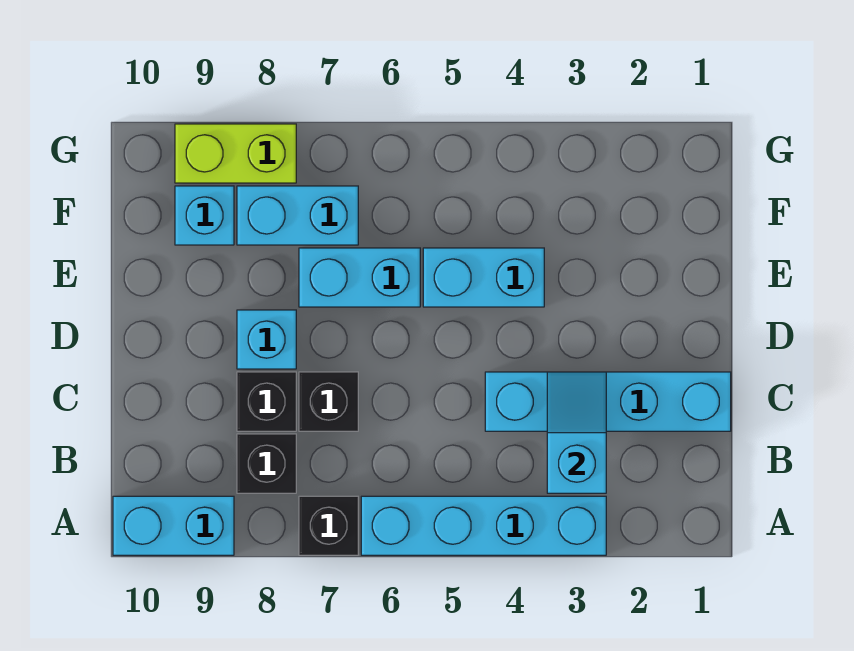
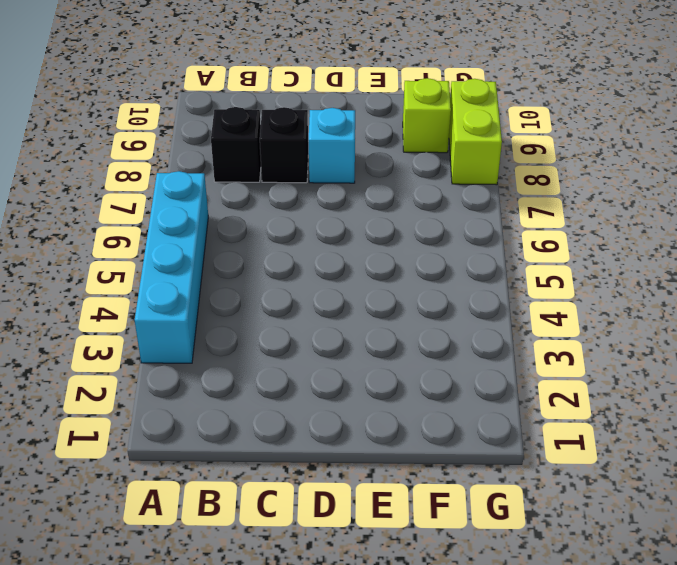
lime 1x1 brick [403,78,451,153] -> cyan 1x1 brick [175,186,234,245]
none -> black 1x1 brick [299,496,358,555]
none -> cyan 1x2 brick [113,496,234,555]
none -> cyan 1x4 brick [485,372,731,431]

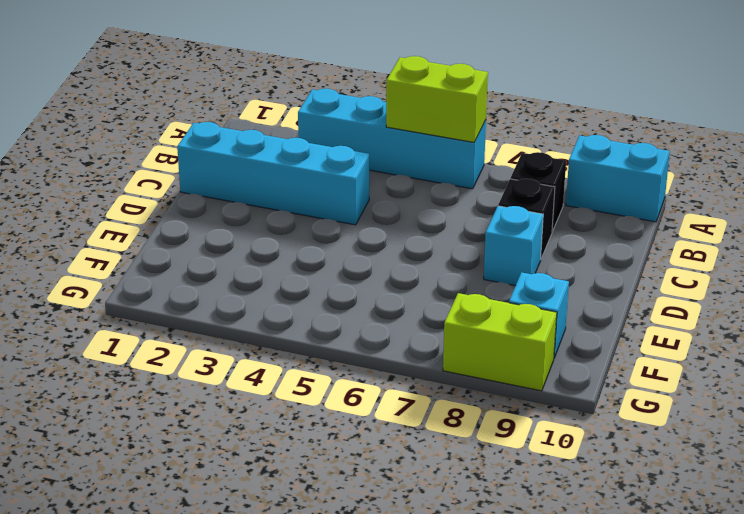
lime 1x2 brick [386,56,488,142] -> none
none -> black 1x1 brick [299,496,358,555]
none -> black 1x1 brick [299,372,358,431]
none -> cyan 1x2 brick [423,248,544,307]

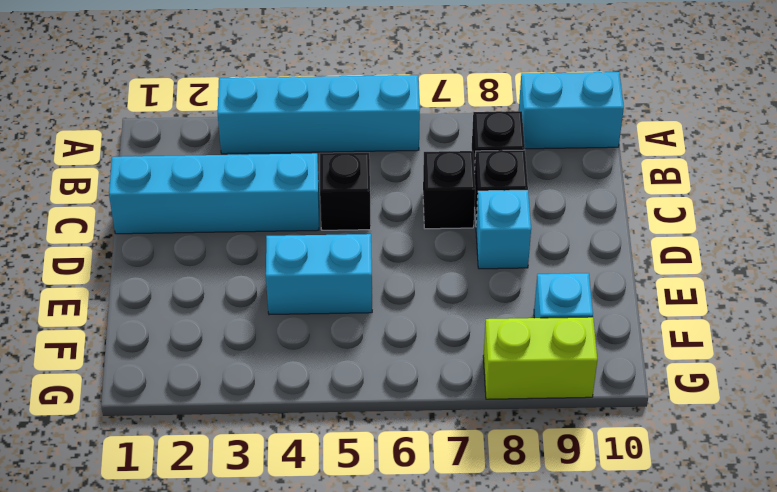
black 1x1 brick [320,153,371,230] -> black 1x1 brick moved to [299,496,358,555]
none -> cyan 1x2 brick [299,248,420,307]
none -> cyan 1x2 brick [237,186,358,245]
none -> cyan 1x2 slope [547,372,606,493]

